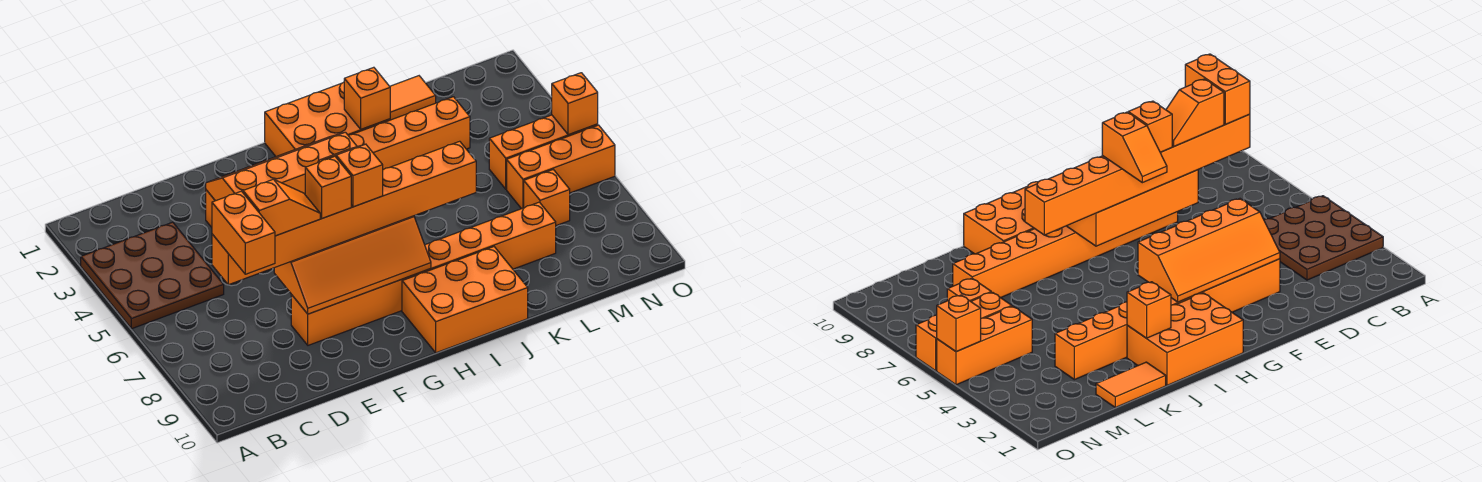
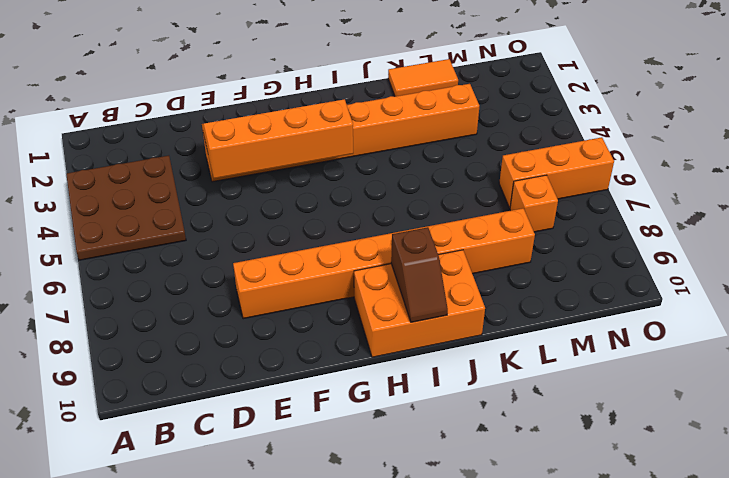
brown 1x2 slope [391,227,448,322] -> none
none -> orange 2x3 brick [265,82,390,156]
none -> orange 1x3 brick [489,115,598,189]
none -> orange 2x4 slope [274,216,431,314]

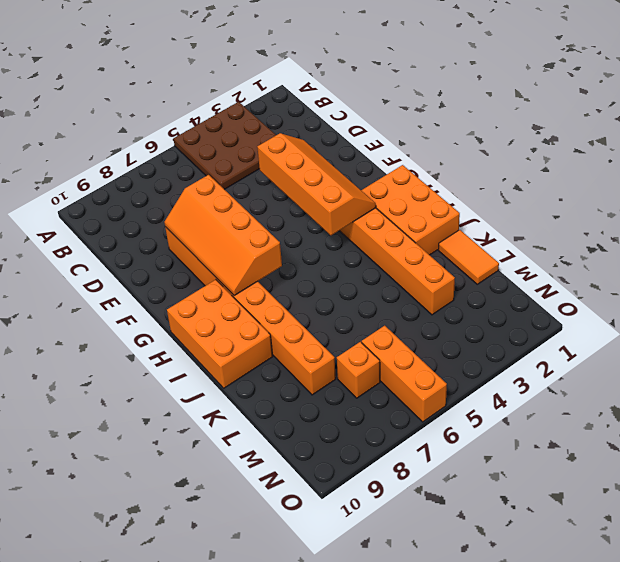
none -> orange 1x3 brick [489,115,598,189]
none -> orange 1x1 brick [344,67,390,129]
none -> orange 1x1 brick [552,73,598,135]

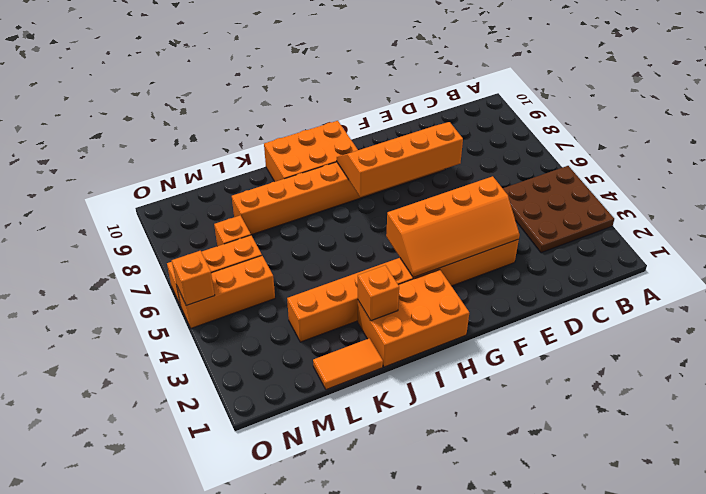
none -> orange 1x8 brick [212,141,476,285]
none -> orange 1x2 brick [212,191,275,274]
none -> orange 1x2 slope [243,179,320,236]

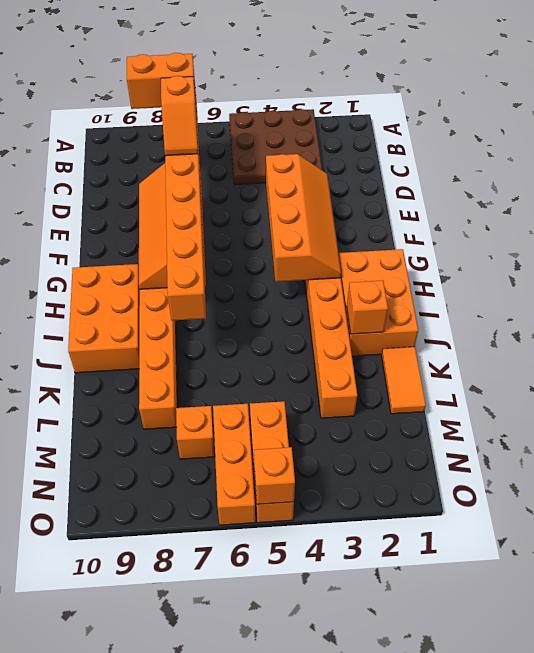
none -> orange 1x1 brick [305,156,351,218]
none -> orange 1x2 slope [319,144,383,207]

